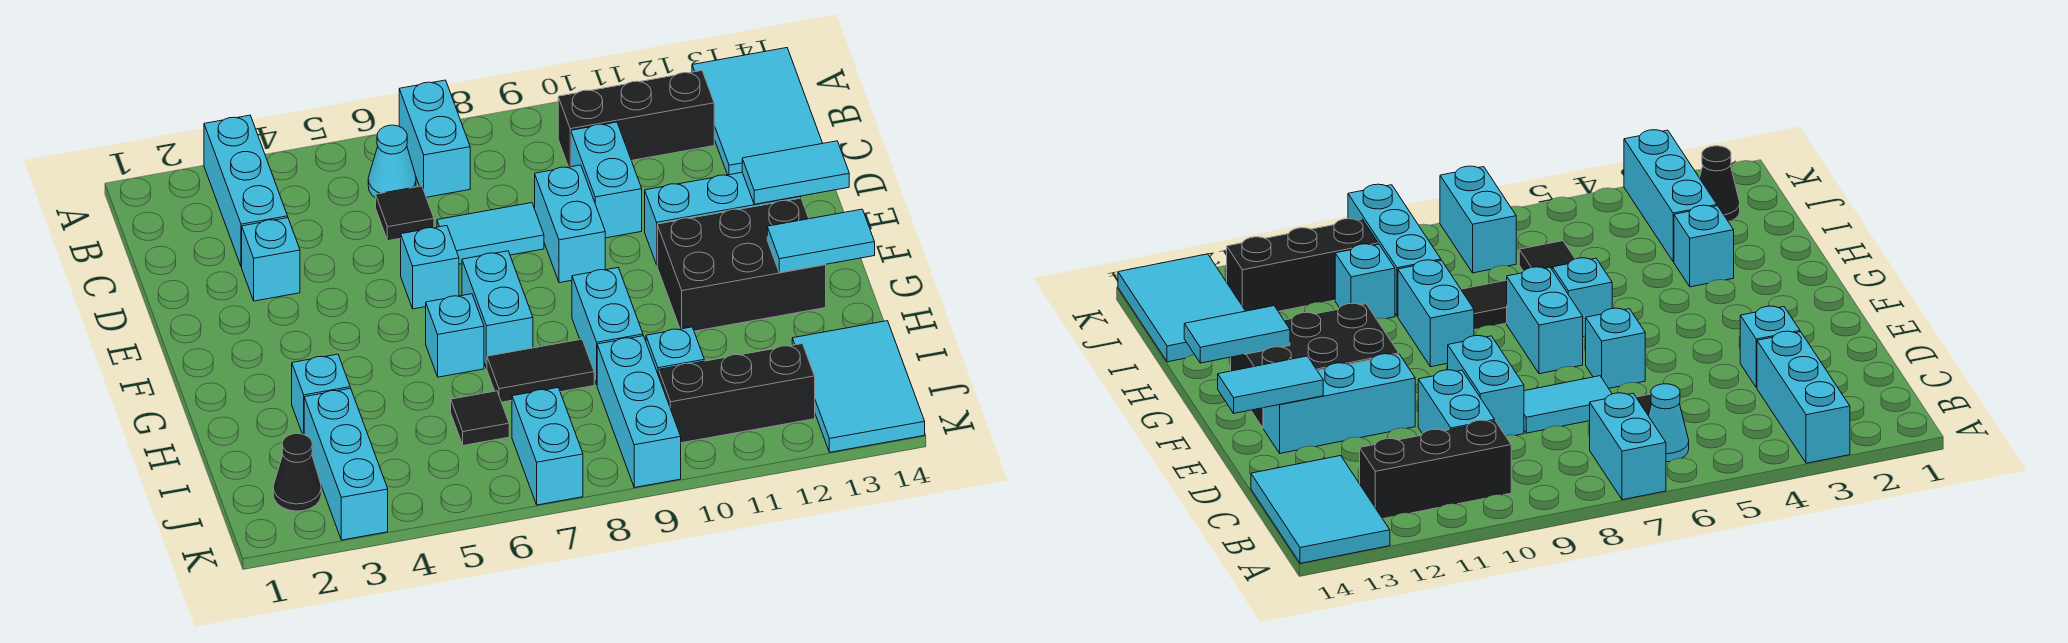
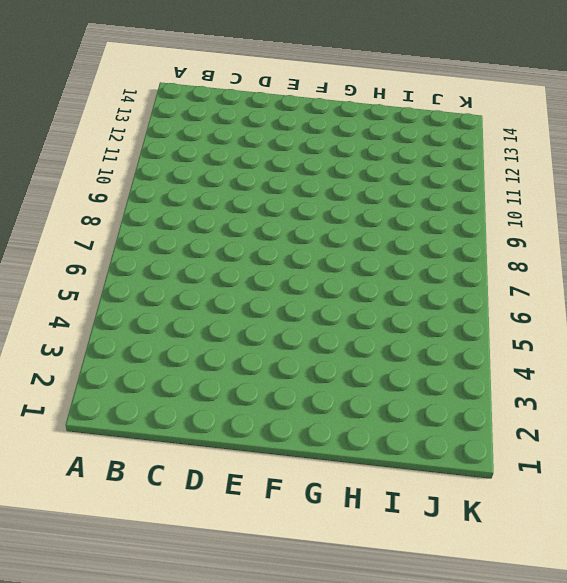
none -> cyan 1x3 brick [204,115,288,267]
none -> cyan 1x2 brick [399,80,470,197]
none -> cyan 2x3 tile [692,48,823,175]

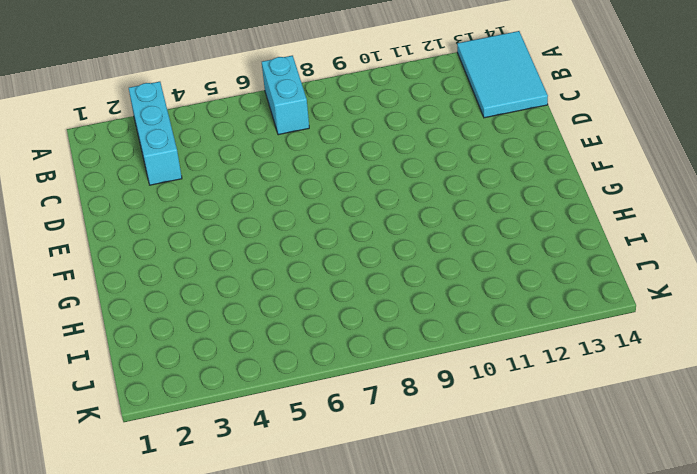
none -> cyan 1x1 cone [368,125,416,198]
none -> black 1x3 brick [558,71,714,167]
none -> black 1x1 tile [376,186,434,241]

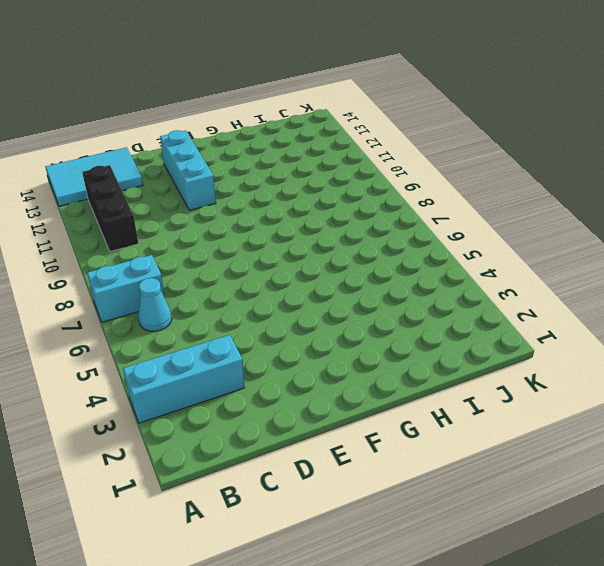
none -> black 1x1 tile [376,186,434,241]
none -> cyan 1x2 brick [571,122,642,238]
none -> cyan 1x1 brick [242,218,300,301]

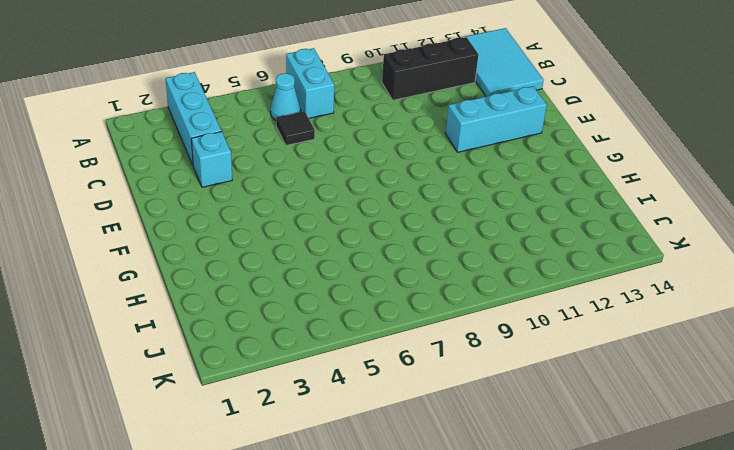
none -> cyan 1x2 brick [571,122,642,238]
none -> cyan 1x2 tile [437,203,544,264]
none -> cyan 1x2 brick [535,165,605,283]

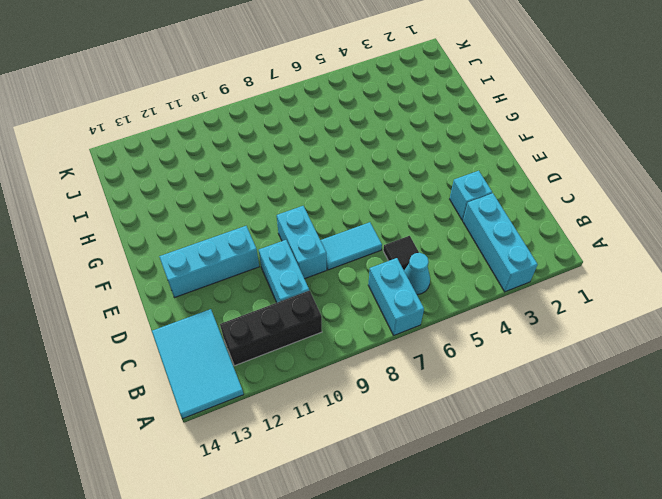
none -> cyan 1x1 brick [401,226,459,309]
none -> cyan 1x2 brick [462,251,533,368]
none -> black 2x3 brick [657,198,826,331]

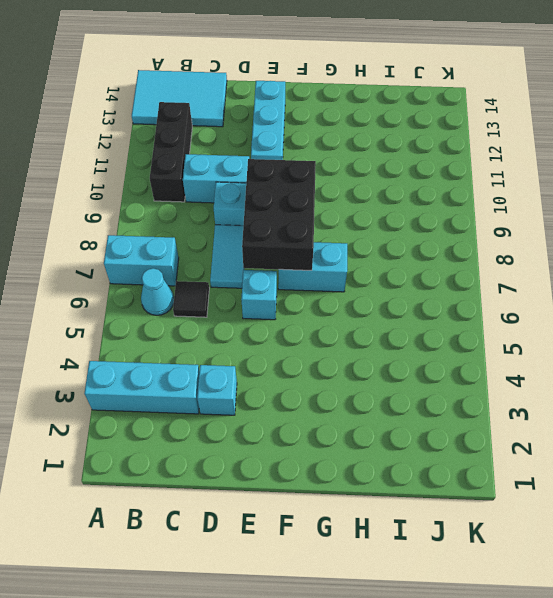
black 2x3 brick [242,159,316,270] -> black 2x3 brick moved to [657,198,826,331]
none -> cyan 1x1 brick [426,294,484,377]
none -> cyan 1x2 brick [572,268,643,385]
none -> cyan 1x1 brick [292,354,350,434]

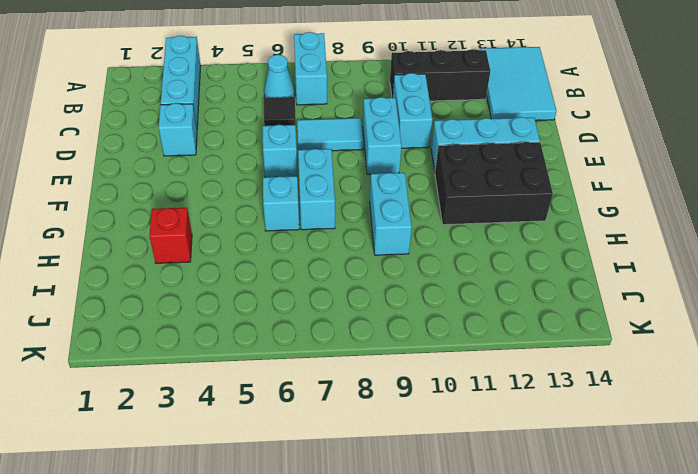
red 1x1 brick [149,208,192,263] -> cyan 1x1 brick [292,354,350,434]
none -> black 1x2 tile [487,339,594,402]
none -> cyan 1x3 brick [304,388,388,540]
none -> black 1x1 tile [451,391,509,445]

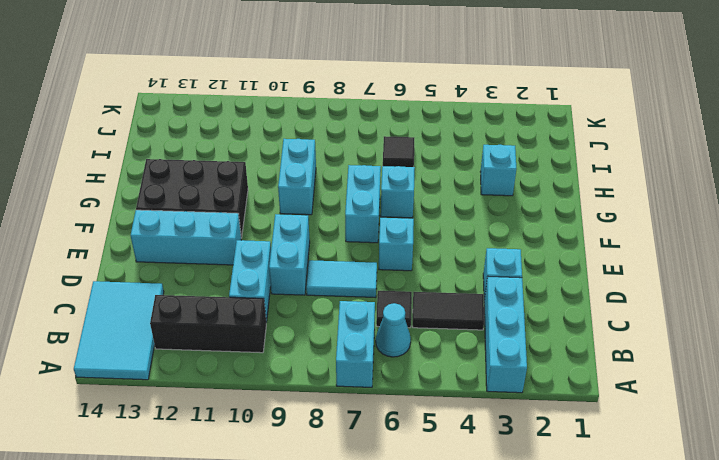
black 1x2 tile [413,292,484,330] -> black 1x2 tile moved to [487,339,594,402]
none -> cyan 1x3 brick [304,388,388,540]
none -> cyan 1x3 brick [597,336,681,488]
none -> cyan 1x1 brick [646,327,704,376]

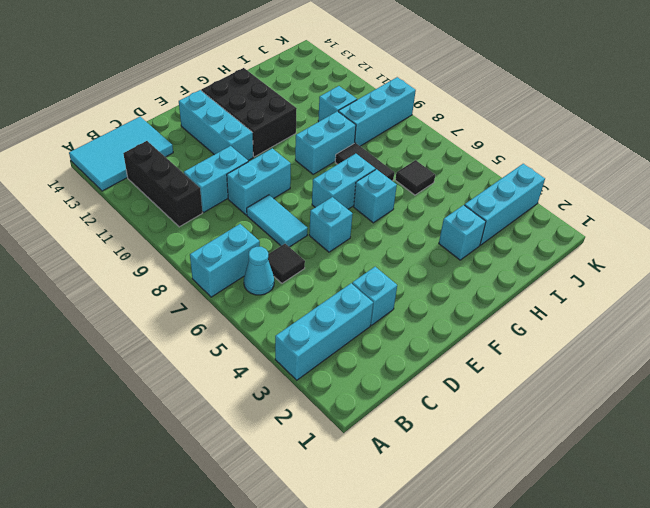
none -> cyan 2x3 tile [792,321,925,452]
none -> black 1x1 cone [273,434,321,511]
none -> cyan 1x2 brick [512,388,583,505]

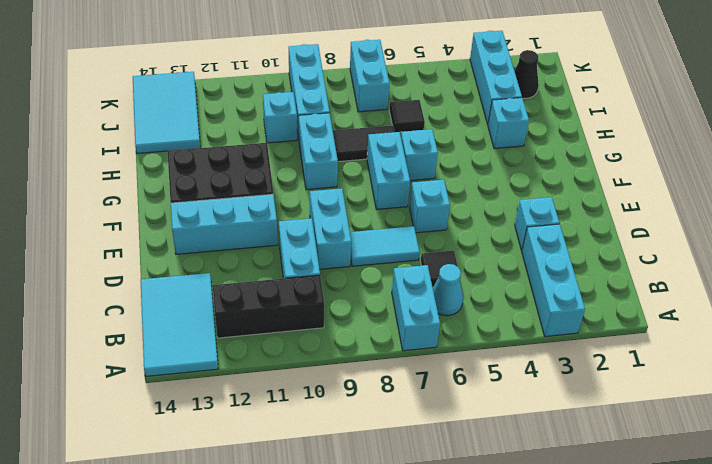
none -> black 1x3 brick [659,344,815,443]
none -> cyan 1x2 tile [742,141,849,204]
none -> cyan 1x2 tile [767,209,875,273]

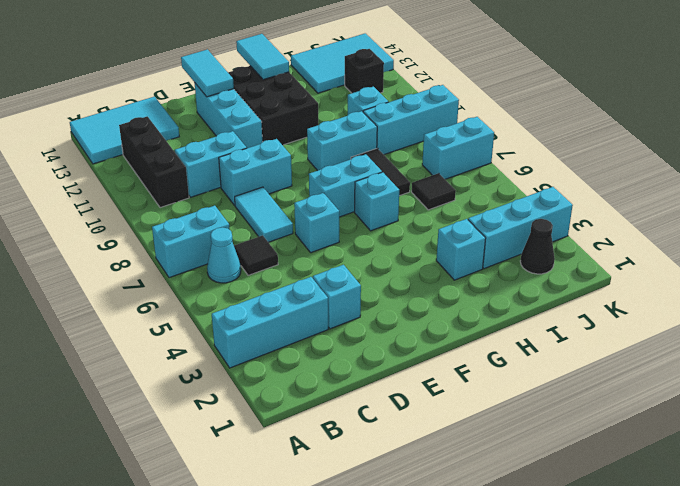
black 1x1 brick [345,49,384,93] -> black 1x3 brick [659,344,815,443]

